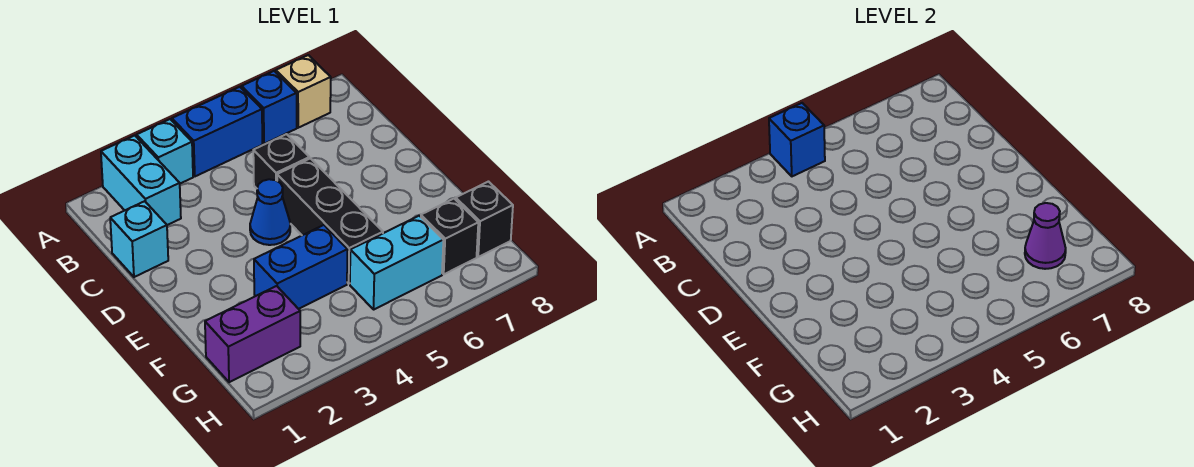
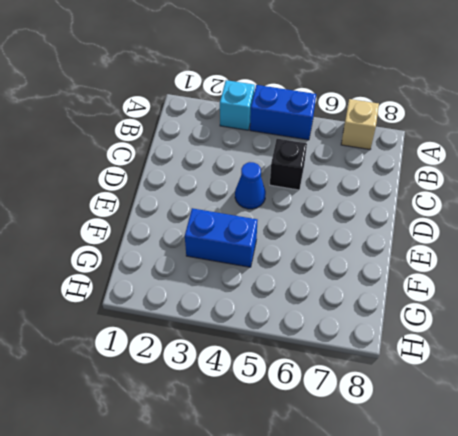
none -> cyan 1x2 brick [101,135,181,225]
none -> blue 1x1 brick [242,71,297,144]
none -> cyan 1x1 brick [110,201,168,277]

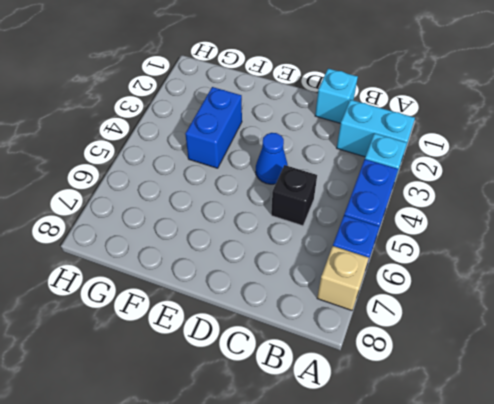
none -> black 1x3 brick [277,158,383,284]
none -> purple 1x2 brick [205,286,300,382]
none -> cyan 1x2 brick [350,216,443,309]

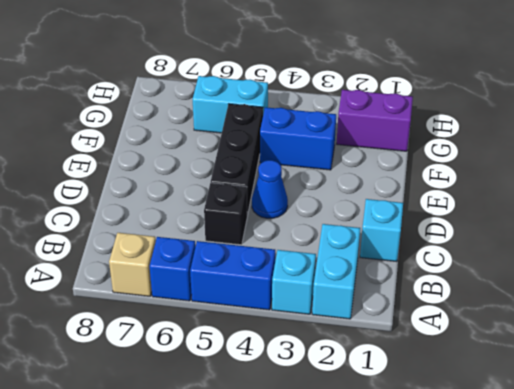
none -> black 1x1 brick [421,199,478,274]
none -> black 1x1 brick [456,182,513,257]
none -> blue 1x1 brick [769,103,825,176]

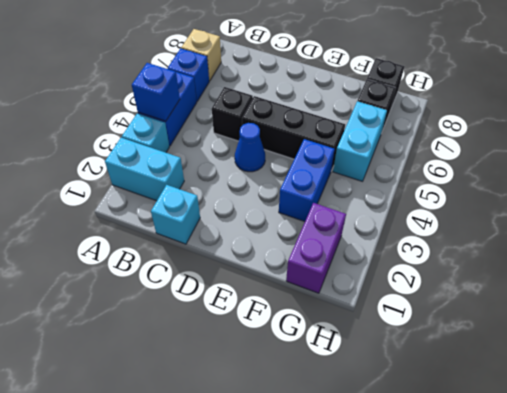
none -> purple 1x1 cone [1025,203,1066,269]

